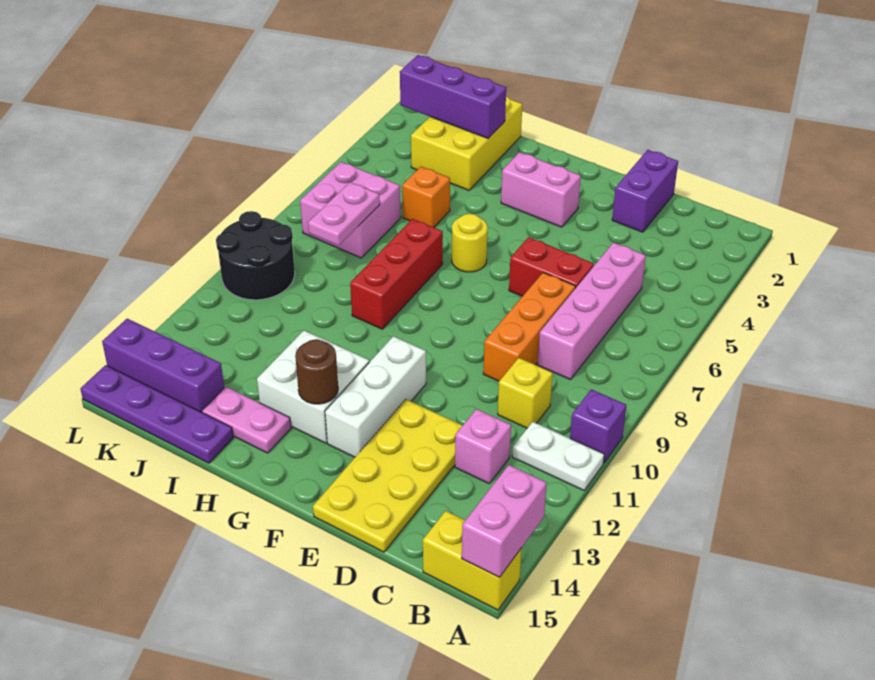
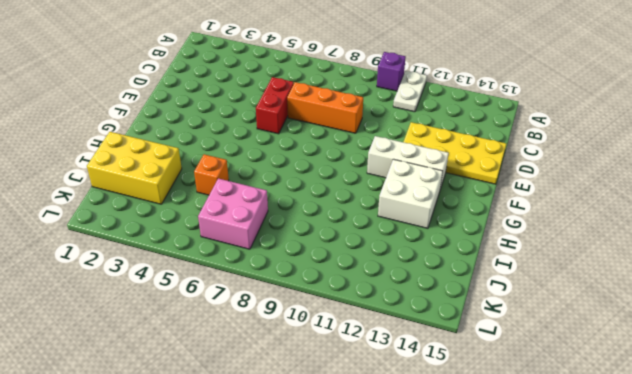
none -> yellow 1x2 brick [423,511,522,610]
none -> pink 1x4 brick [538,243,646,380]
none -> yellow 1x1 brick [498,358,553,428]

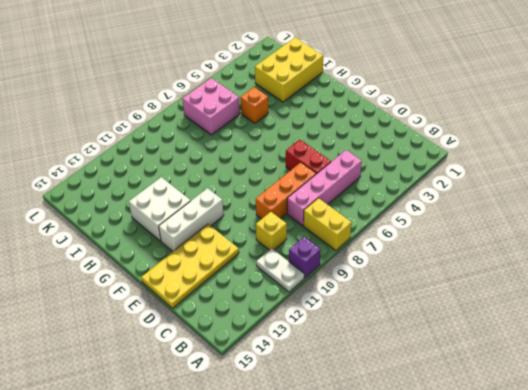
yellow 1x2 brick [303,198,351,250] -> yellow 1x2 brick moved to [423,511,522,610]
none -> pink 1x1 brick [455,409,511,483]
none -> purple 1x2 brick [612,150,678,232]
none -> pink 1x2 brick [501,152,581,227]

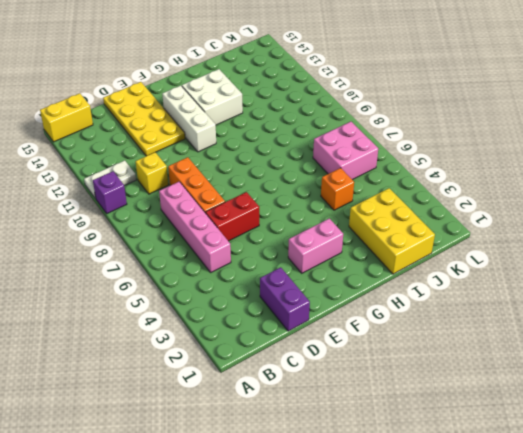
none -> pink 1x1 brick [455,409,511,483]
none -> yellow 1x1 round brick [452,214,488,272]
none -> red 1x3 brick [350,219,443,329]

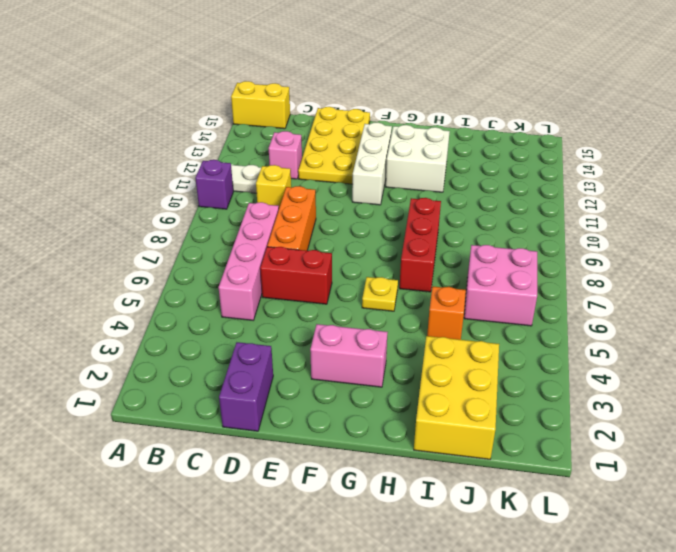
yellow 1x1 plate [362,277,398,311] -> yellow 1x1 round brick [452,214,488,272]
none -> pink 1x2 plate [202,387,291,453]
none -> purple 1x4 plate [81,365,233,463]
none -> purple 1x3 brick [102,319,224,412]

